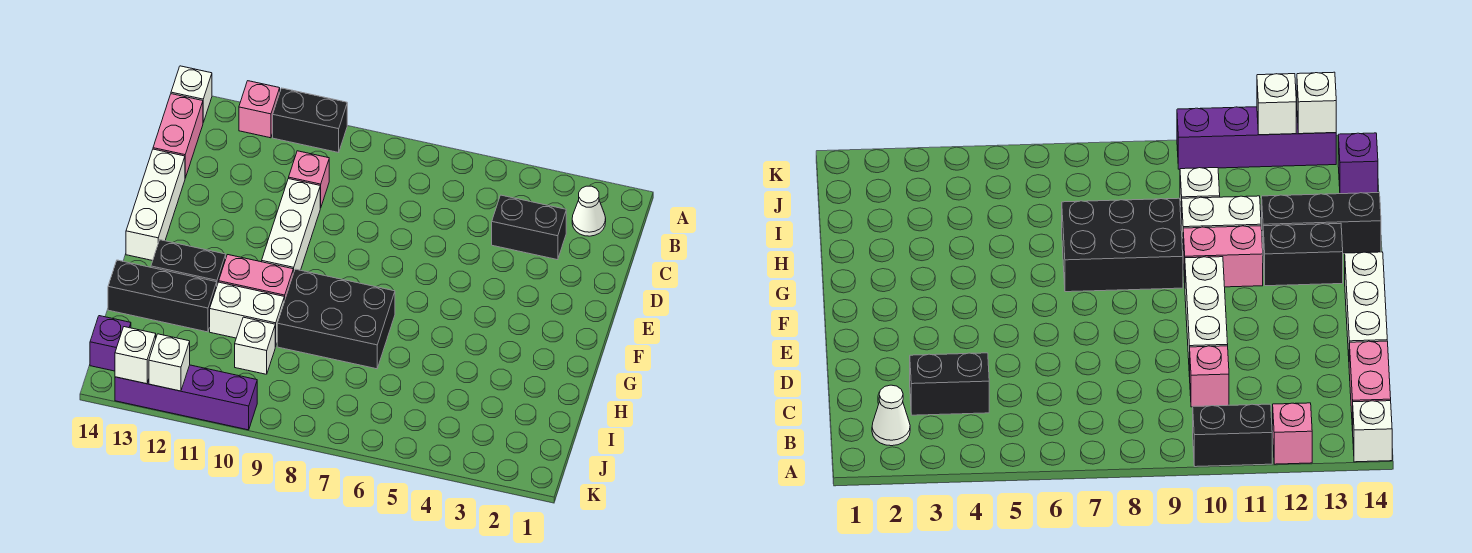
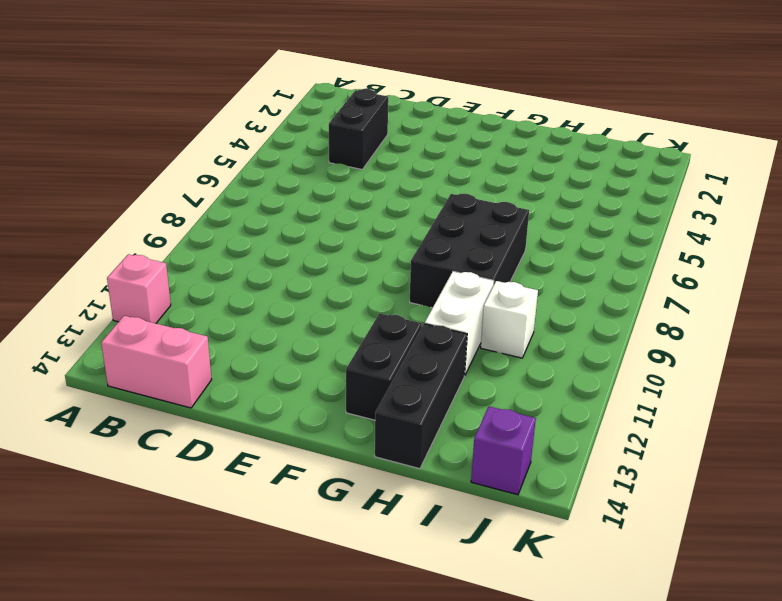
none -> black 1x2 brick [273,88,347,153]
none -> white 1x1 brick [171,66,212,122]
none -> white 1x1 cone [572,186,606,236]

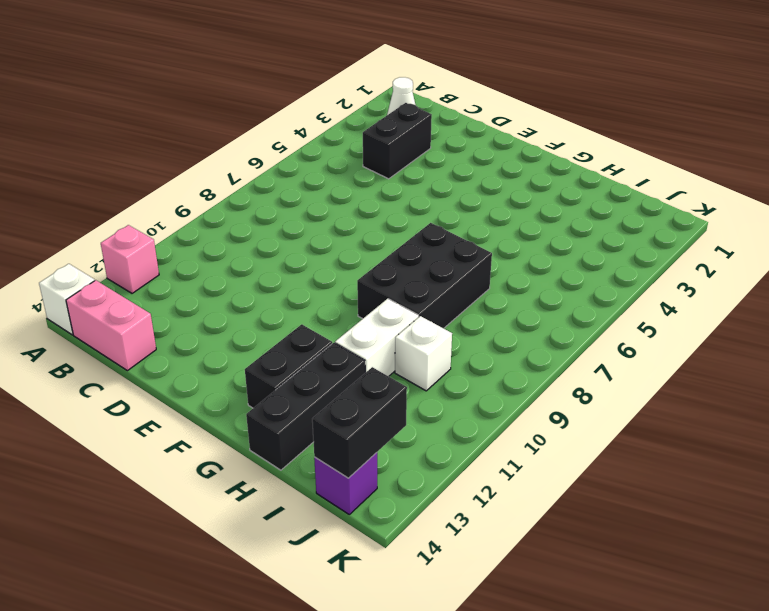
black 1x2 brick [312,367,407,478] -> black 1x2 brick moved to [273,88,347,153]
none -> pink 1x1 brick [289,151,329,208]
none -> white 1x3 brick [262,179,320,273]
none -> white 1x3 brick [126,149,185,261]

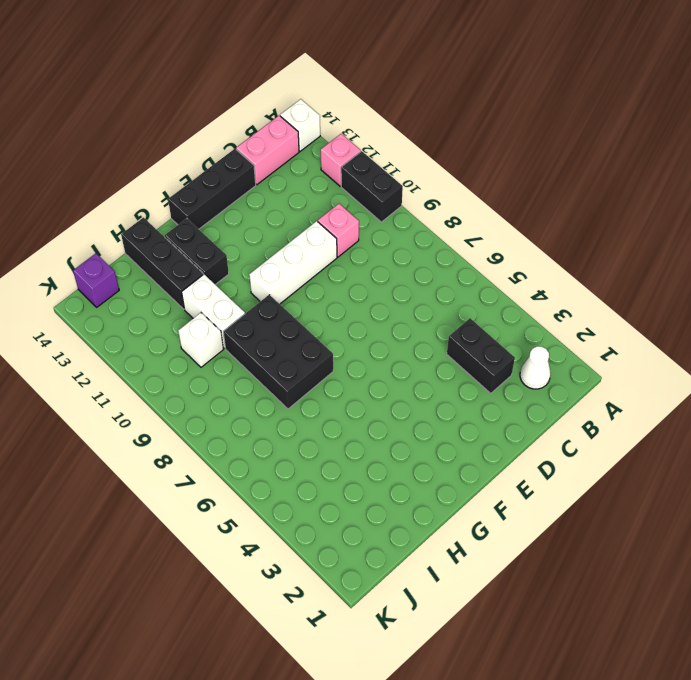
black 1x3 brick [168,149,256,229] -> white 1x3 brick [126,149,185,261]
none -> pink 1x2 brick [219,255,293,301]
none -> purple 1x4 brick [115,365,257,430]
none -> white 1x1 brick [149,334,190,391]

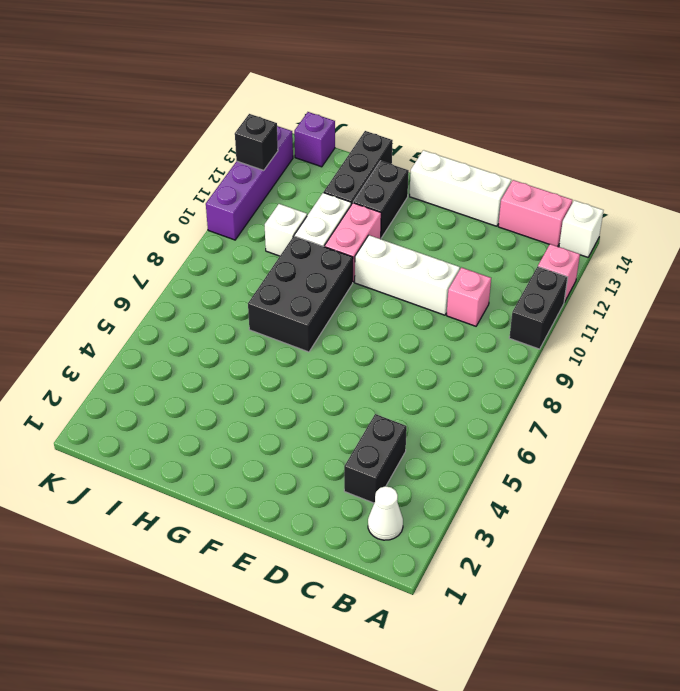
black 1x1 brick [235,114,278,170] -> white 1x1 brick [149,334,190,391]
none -> white 1x1 brick [115,327,156,384]

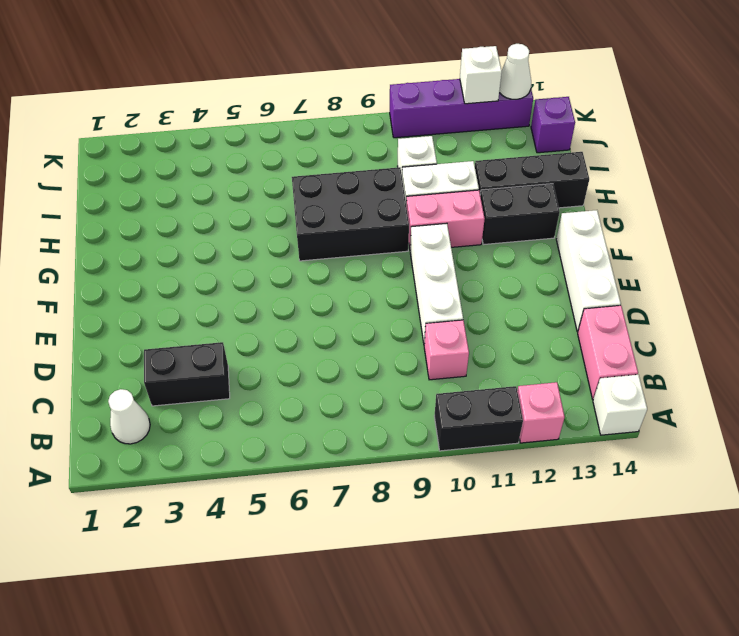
white 1x1 cone [499,44,531,99] -> white 1x1 brick [115,327,156,384]

